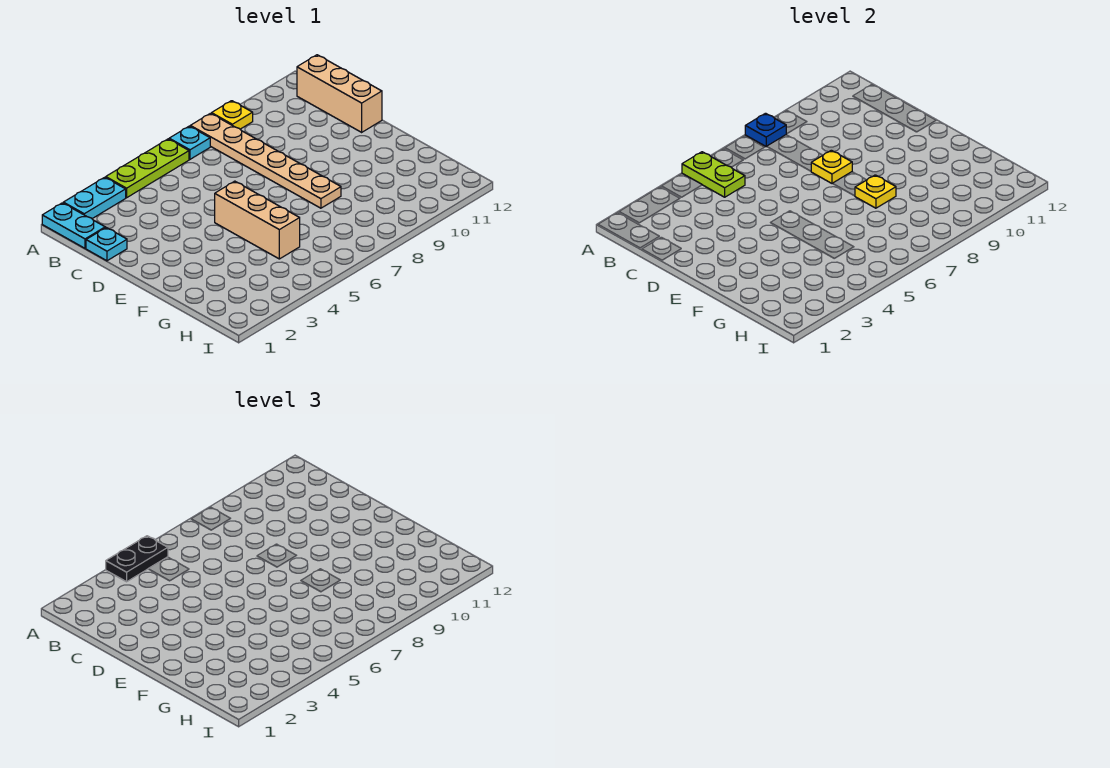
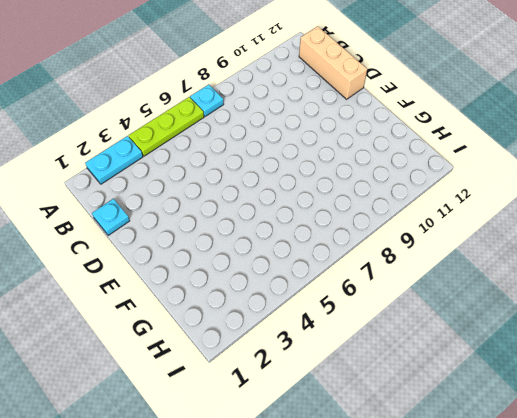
none -> cyan 1x2 plate [42,203,105,248]
none -> tan 1x6 plate [190,113,341,208]
none -> yellow 1x1 plate [212,101,253,129]

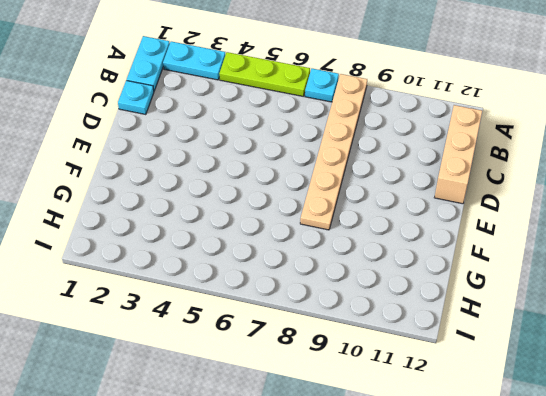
none -> yellow 1x1 plate [212,101,253,129]
none -> tan 1x3 brick [215,181,300,259]
none -> lime 1x2 plate [682,152,745,197]

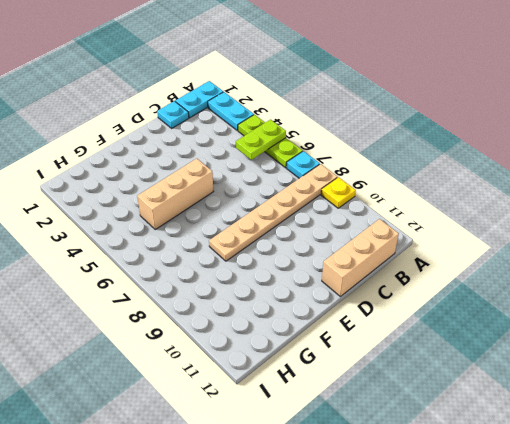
none -> blue 1x1 plate [745,113,786,147]
none -> yellow 1x1 plate [811,150,852,183]
none -> yellow 1x1 plate [855,175,896,208]

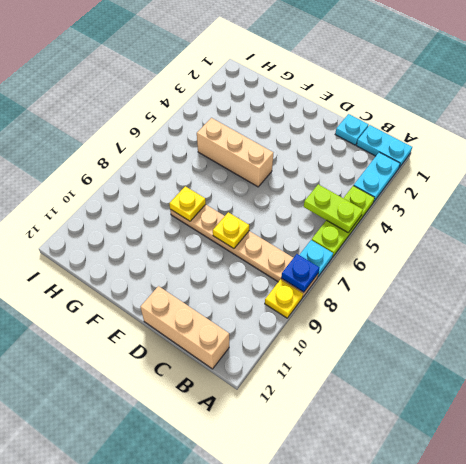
none -> black 1x2 plate [106,536,168,582]

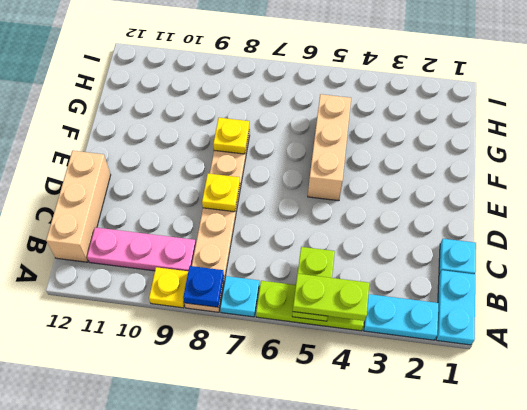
lime 1x2 plate [293,274,369,321] -> black 1x2 plate [106,536,168,582]
pink 1x3 plate [87,227,196,271] -> none

